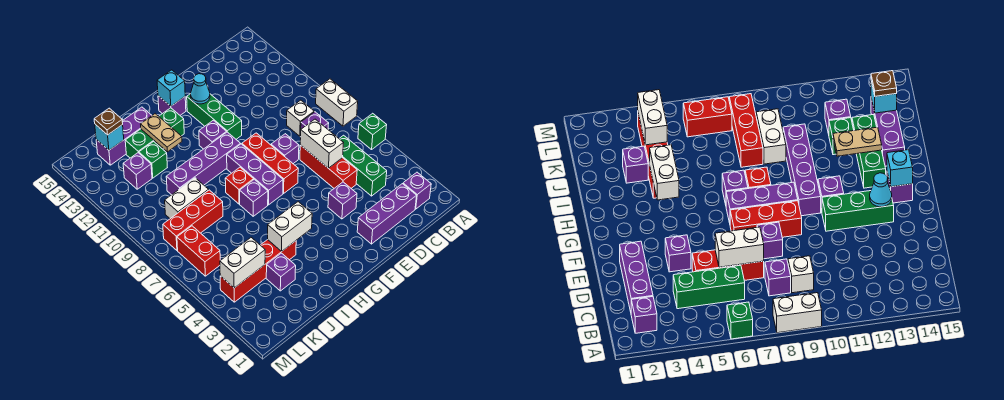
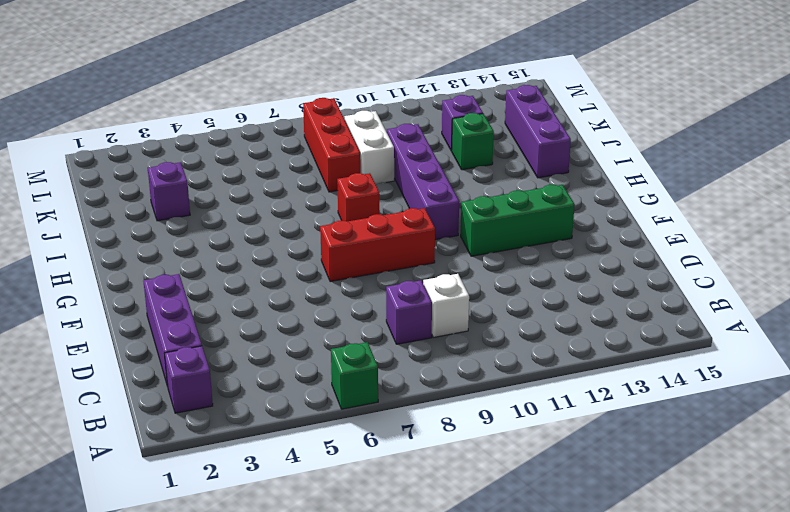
none -> white 1x2 brick [316,79,358,126]
none -> green 1x3 brick [339,135,387,196]
none -> red 1x3 brick [300,145,357,188]
none -> purple 1x1 brick [328,182,357,219]

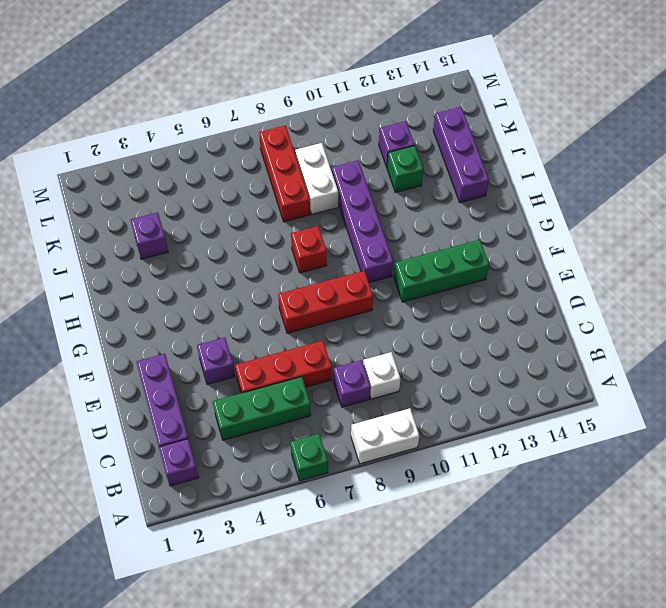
none -> purple 1x1 brick [271,134,299,164]
none -> purple 1x3 brick [227,144,283,205]
none -> purple 1x1 brick [199,120,226,149]
none -> purple 1x1 brick [158,96,186,115]

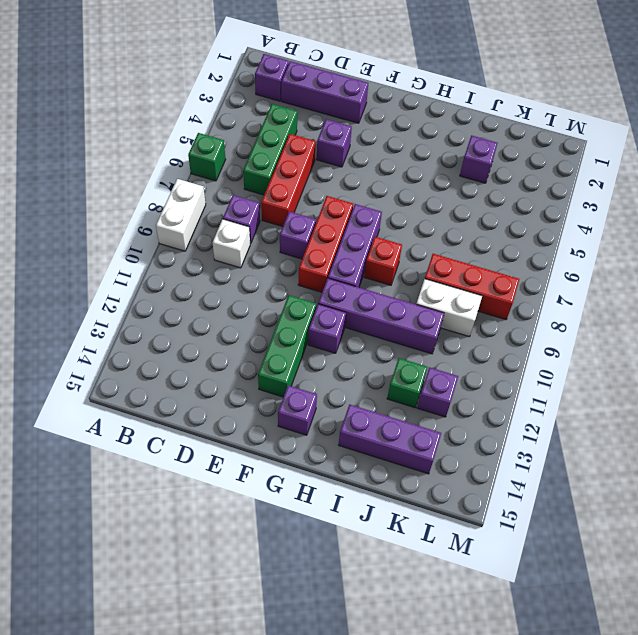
none -> purple 1x1 brick [240,179,268,216]
none -> green 1x3 brick [125,108,184,158]
none -> red 1x4 brick [220,240,296,302]
none -> red 1x2 brick [177,226,220,276]

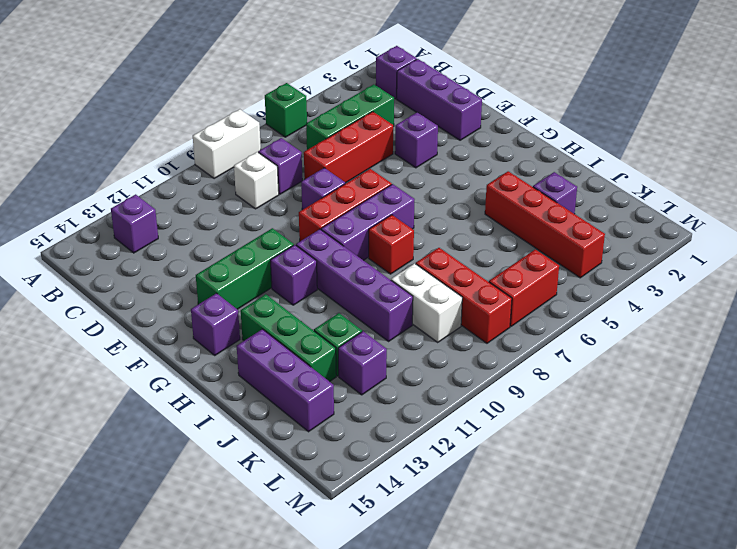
purple 1x1 brick [111,194,158,253] -> purple 1x1 brick moved to [240,179,268,216]
none -> white 1x2 brick [300,119,343,168]
none -> cyan 1x1 cone [191,74,210,104]
none -> cyan 1x1 brick [157,70,185,106]
none -> white 1x2 brick [268,202,312,252]

